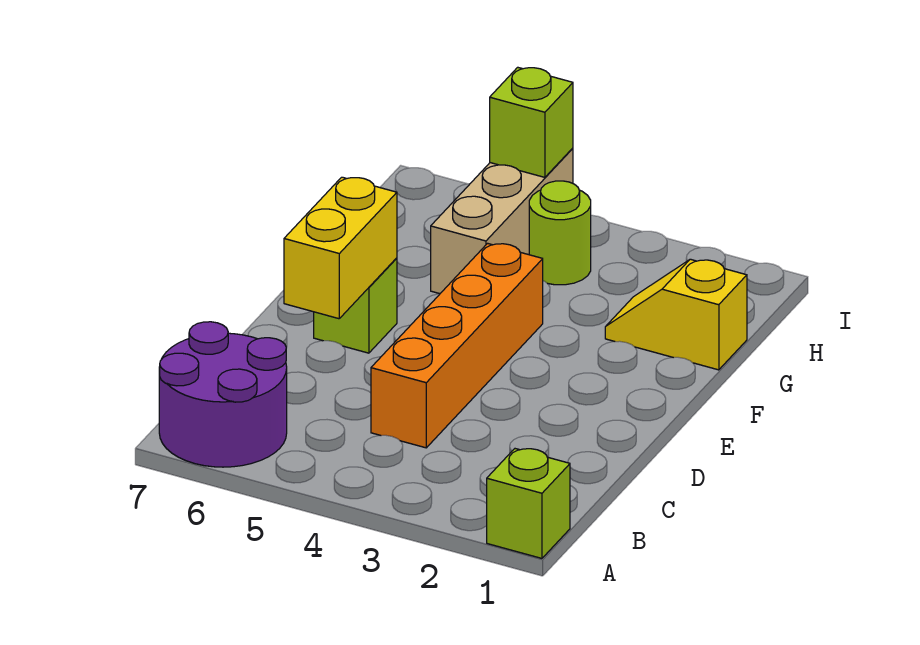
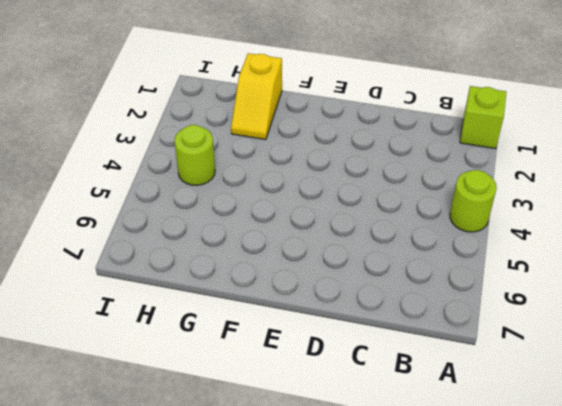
lime 1x1 round brick [450,170,497,232] -> none
none -> purple 2x2 round brick [159,322,287,467]
none -> orange 1x4 brick [371,243,543,448]

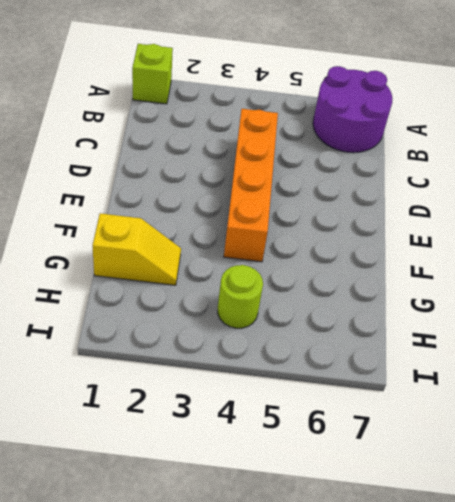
none -> lime 1x1 brick [314,258,397,353]
none -> tan 1x3 brick [431,148,573,294]

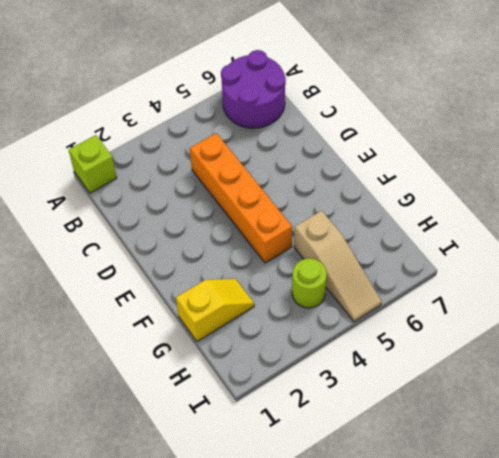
tan 1x3 slope [294,211,381,322] -> tan 1x3 brick [431,148,573,294]
none -> lime 1x1 brick [314,258,397,353]
none -> yellow 1x2 brick [284,177,397,319]

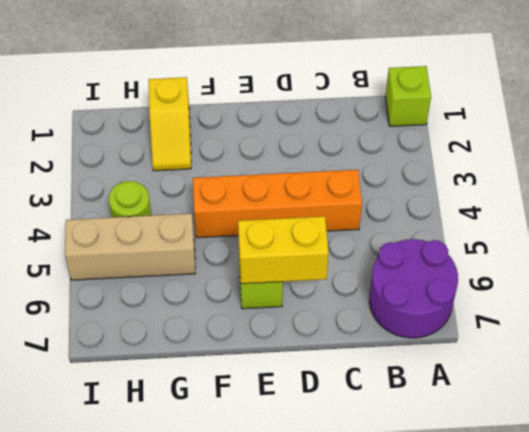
none -> lime 1x1 brick [490,67,573,177]

